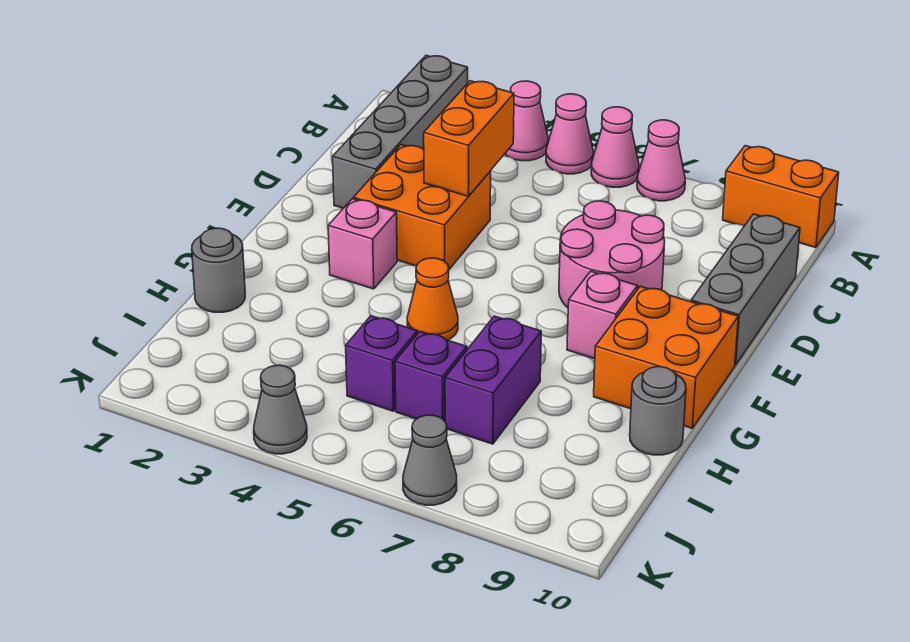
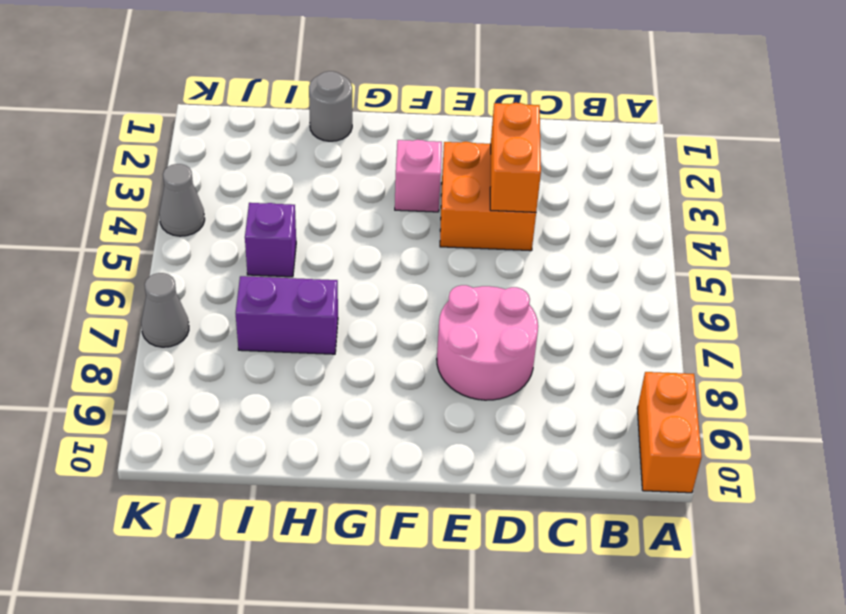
orange 1x2 brick [490,103,541,212] -> orange 1x2 brick turned to [424,81,514,196]
none -> grey 1x4 brick [333,55,468,208]
none -> pink 1x1 cone [505,81,548,161]
none -> pink 1x1 cone [546,94,593,174]

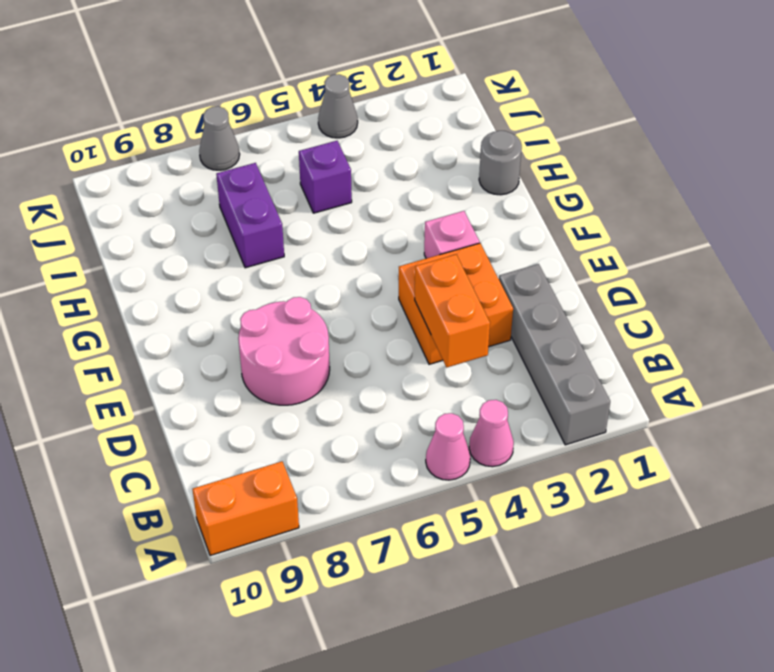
none -> pink 1x1 cone [591,107,639,187]
none -> pink 1x1 cone [637,120,685,201]
none -> grey 1x3 brick [691,214,800,365]

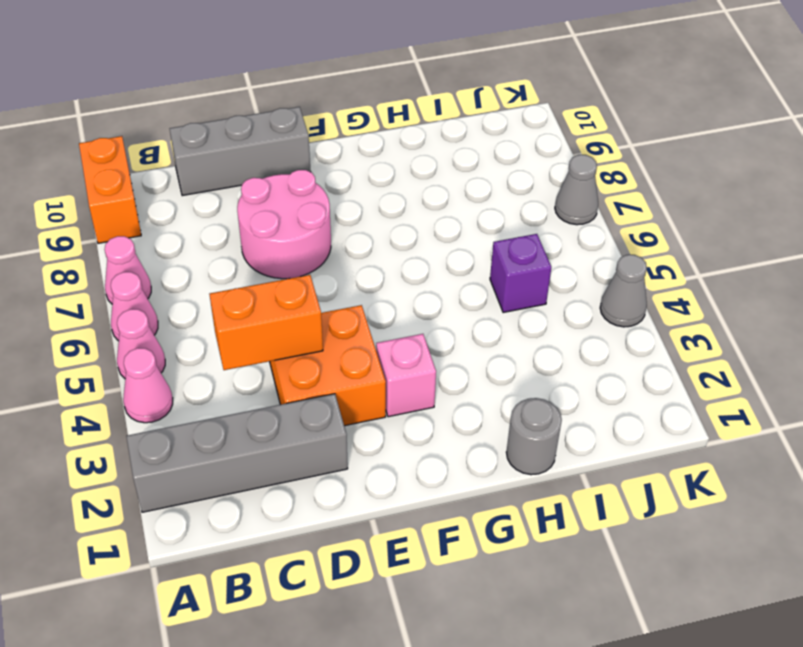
none -> pink 1x1 brick [567,271,638,359]
none -> orange 2x2 brick [594,286,738,428]
none -> orange 1x1 cone [407,258,458,340]

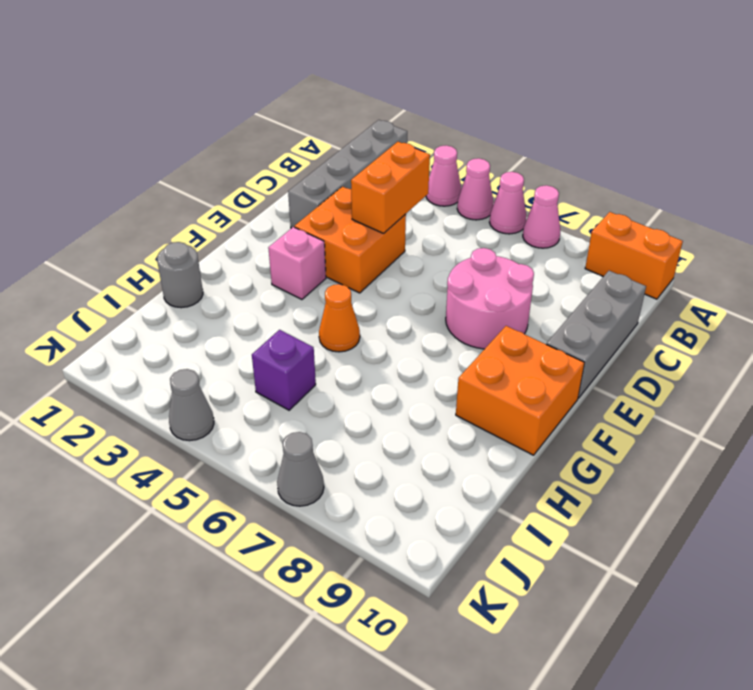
none -> pink 1x1 brick [567,271,638,359]
none -> purple 1x2 brick [445,316,541,444]
none -> grey 1x1 round brick [630,367,686,455]

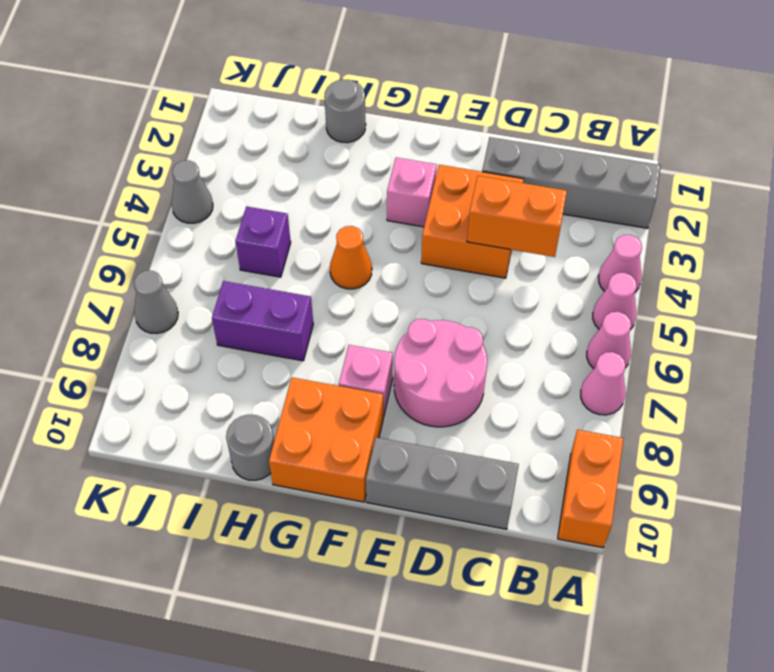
none -> purple 1x1 brick [395,332,467,421]

